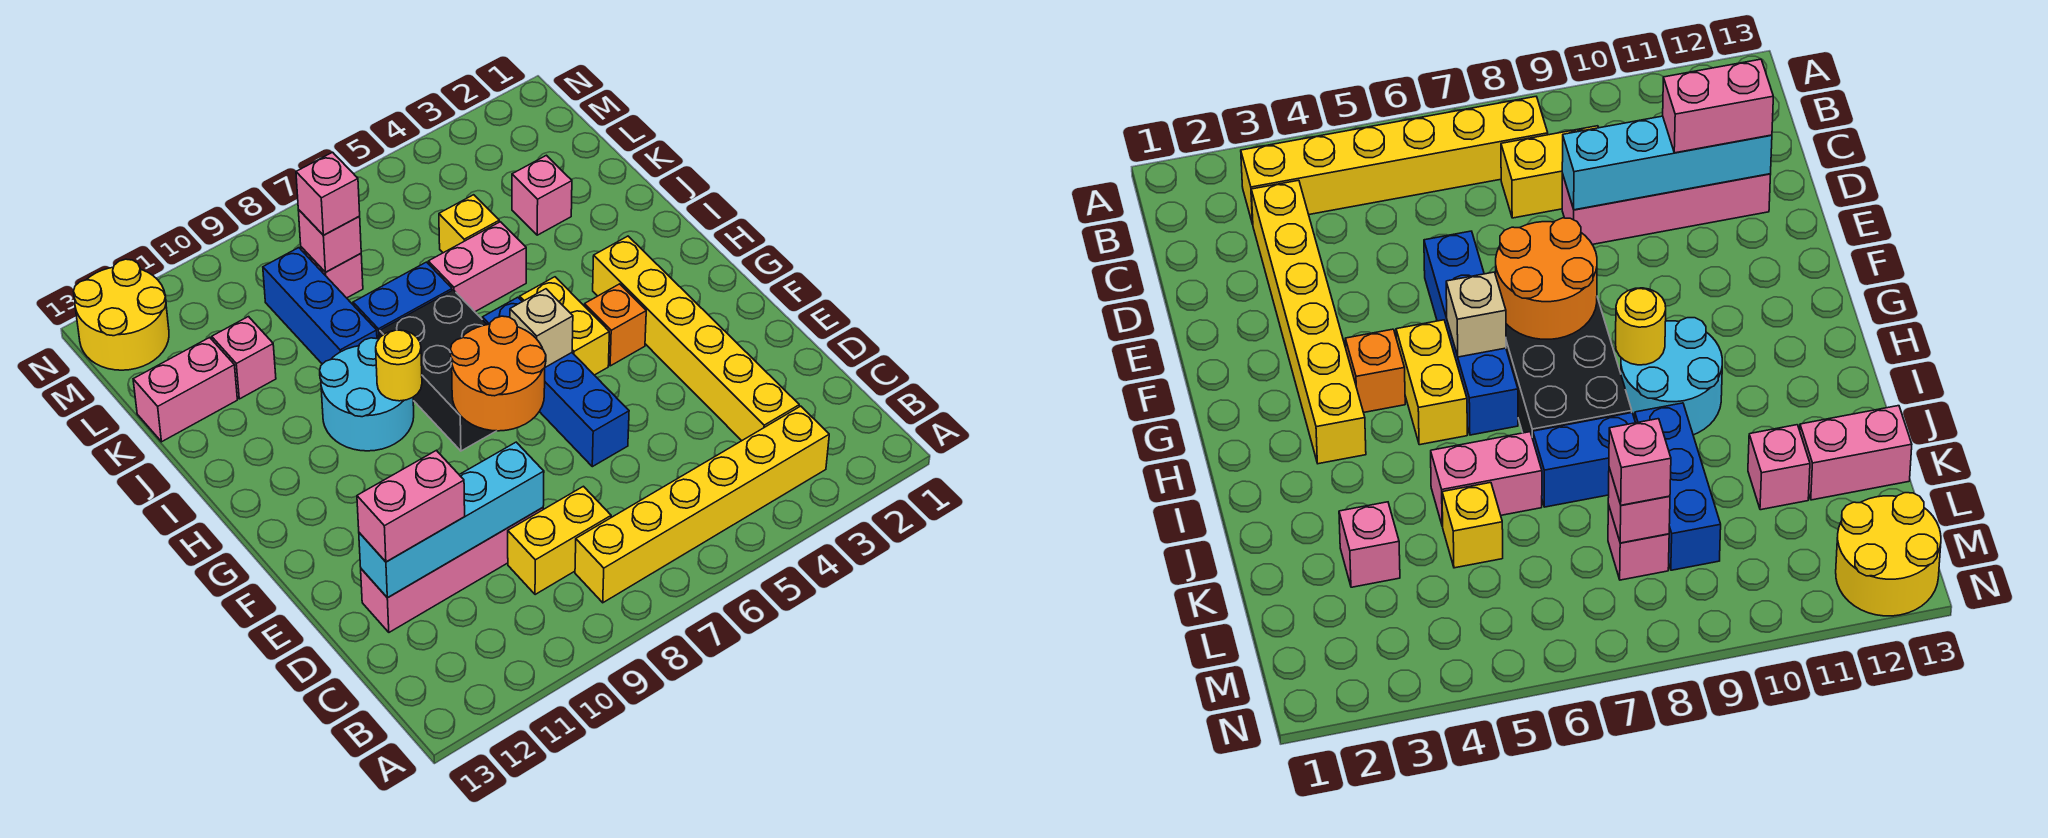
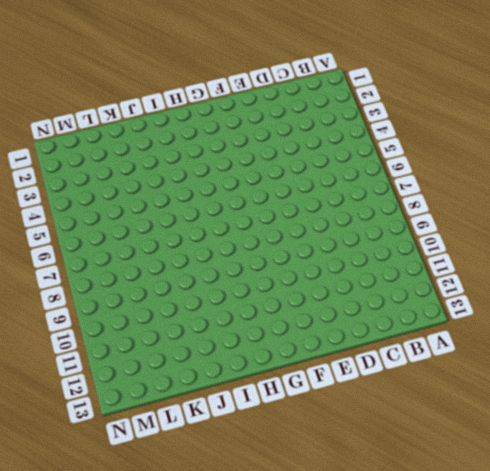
none -> yellow 1x6 brick [575,406,829,603]
none -> yellow 1x6 brick [593,236,799,441]
none -> yellow 1x2 brick [508,486,611,595]

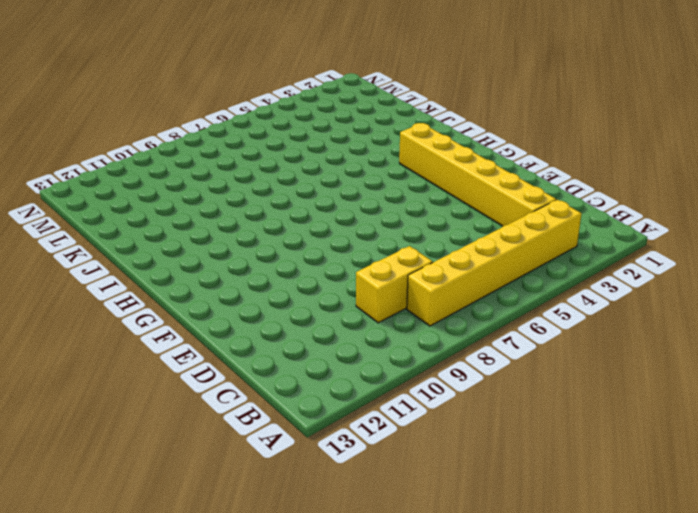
none -> pink 1x4 brick [361,507,543,632]
none -> blue 1x4 brick [482,297,629,467]
none -> orange 1x1 brick [585,284,646,366]

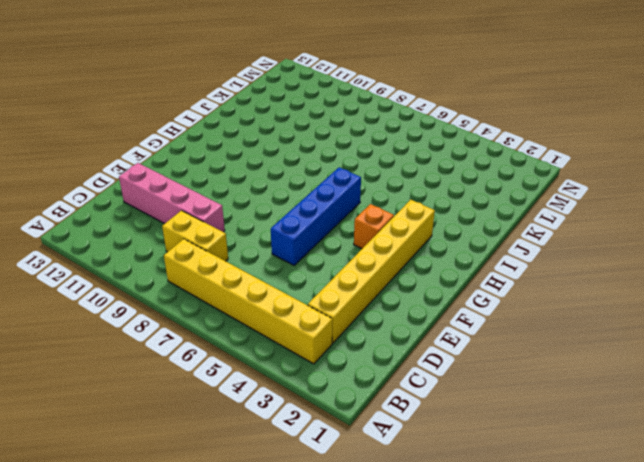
none -> yellow 1x2 brick [520,277,609,375]
none -> black 2x3 brick [380,290,496,451]
none -> cyan 2x2 round brick [320,338,414,451]

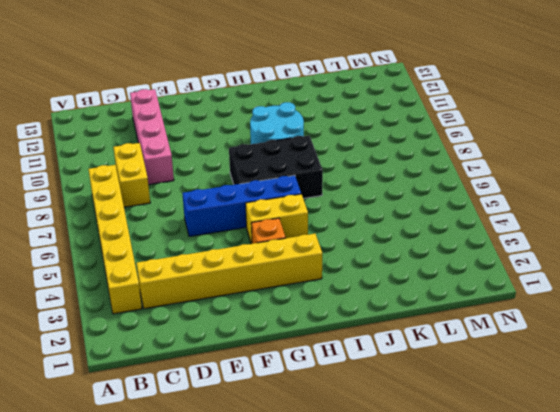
none -> pink 1x2 brick [428,222,526,312]
none -> blue 1x2 brick [353,262,452,339]
none -> blue 1x3 brick [263,248,377,364]

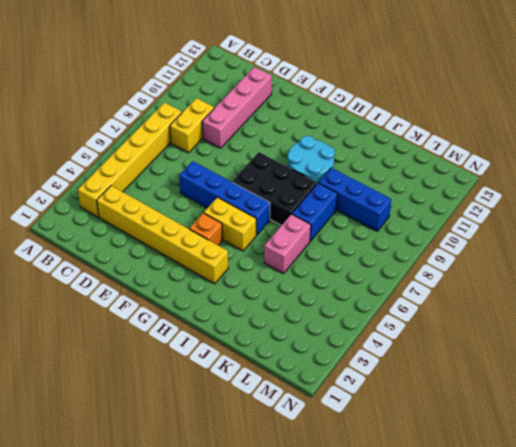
none -> pink 1x1 brick [512,155,572,235]
none -> yellow 1x1 brick [439,195,499,253]
none -> pink 1x1 brick [212,317,276,399]

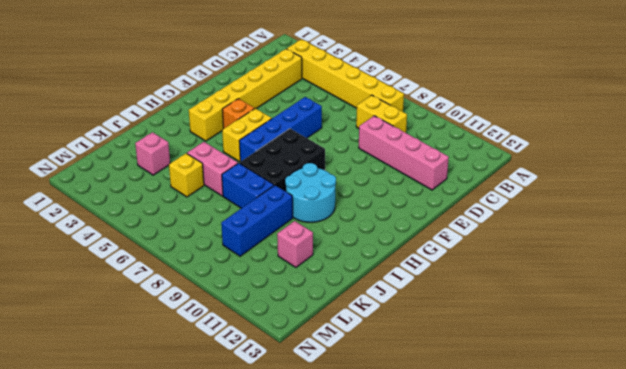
none -> pink 1x2 brick [133,337,237,442]
none -> pink 1x1 brick [301,247,363,298]
none -> yellow 2x2 round brick [74,259,169,370]

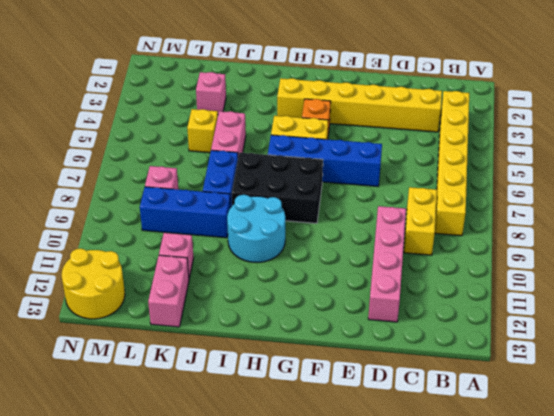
none -> cyan 1x4 brick [359,442,544,598]
none -> orange 2x2 round brick [450,316,546,431]
none -> tan 1x1 brick [510,289,573,367]

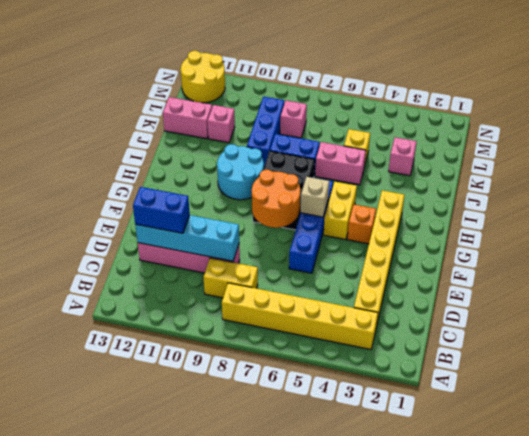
blue 1x2 brick [133,187,190,233] -> pink 1x2 brick [357,450,465,562]
none -> yellow 1x1 round brick [376,330,422,401]
none -> pink 1x1 brick [298,210,361,272]
none -> pink 1x1 brick [296,152,360,235]

